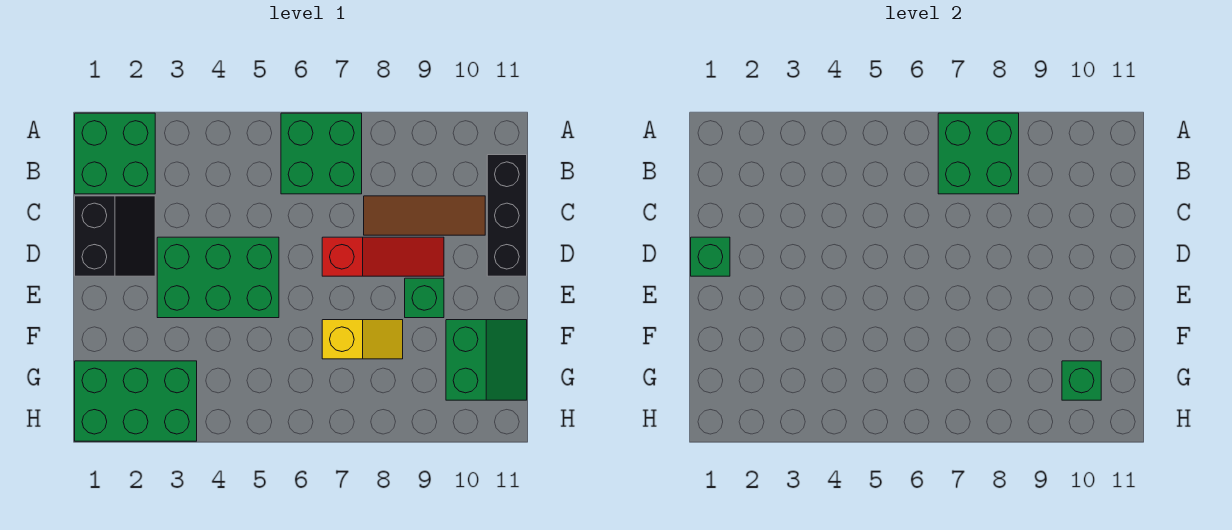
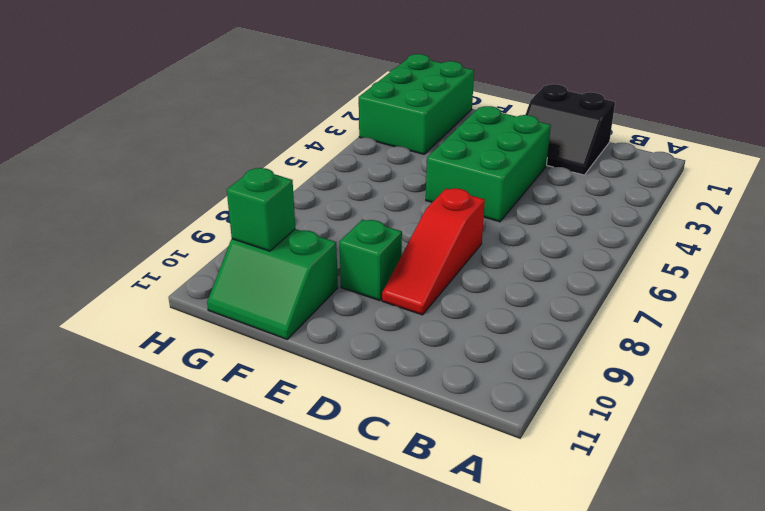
none -> green 2x2 brick [75,113,155,194]
none -> green 2x2 brick [281,113,362,194]
none -> black 1x3 brick [487,155,527,276]

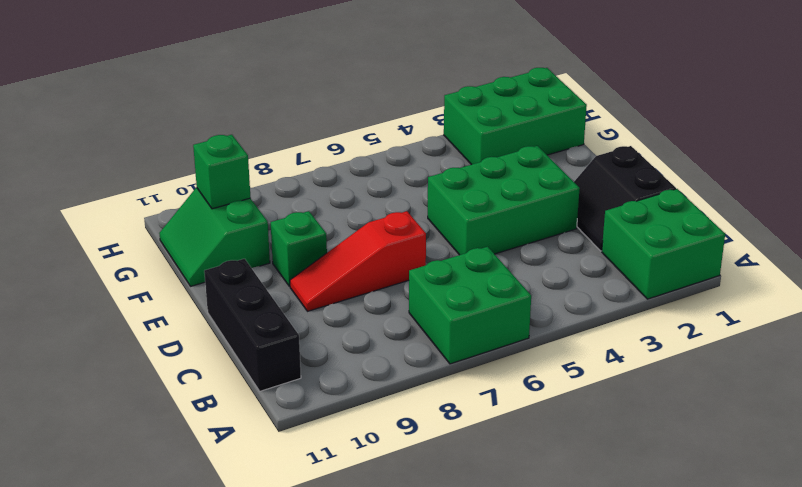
none -> brown 1x3 tile [364,196,485,235]
none -> yellow 1x2 slope [322,320,403,359]
none -> green 2x2 brick [938,113,1019,194]

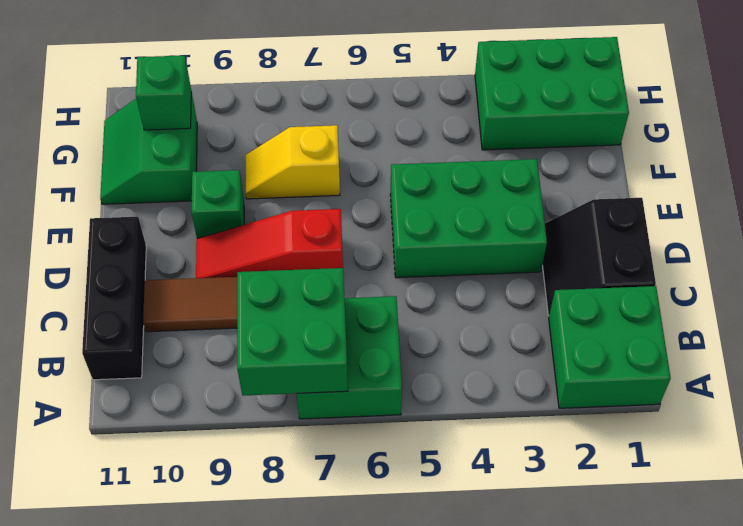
none -> green 1x1 brick [691,237,730,276]

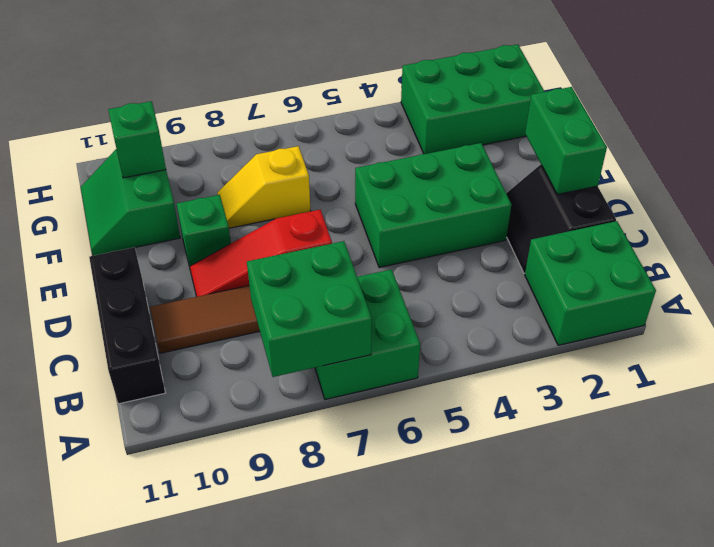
green 1x2 brick [525,87,607,194] -> green 1x1 brick [691,237,730,276]

